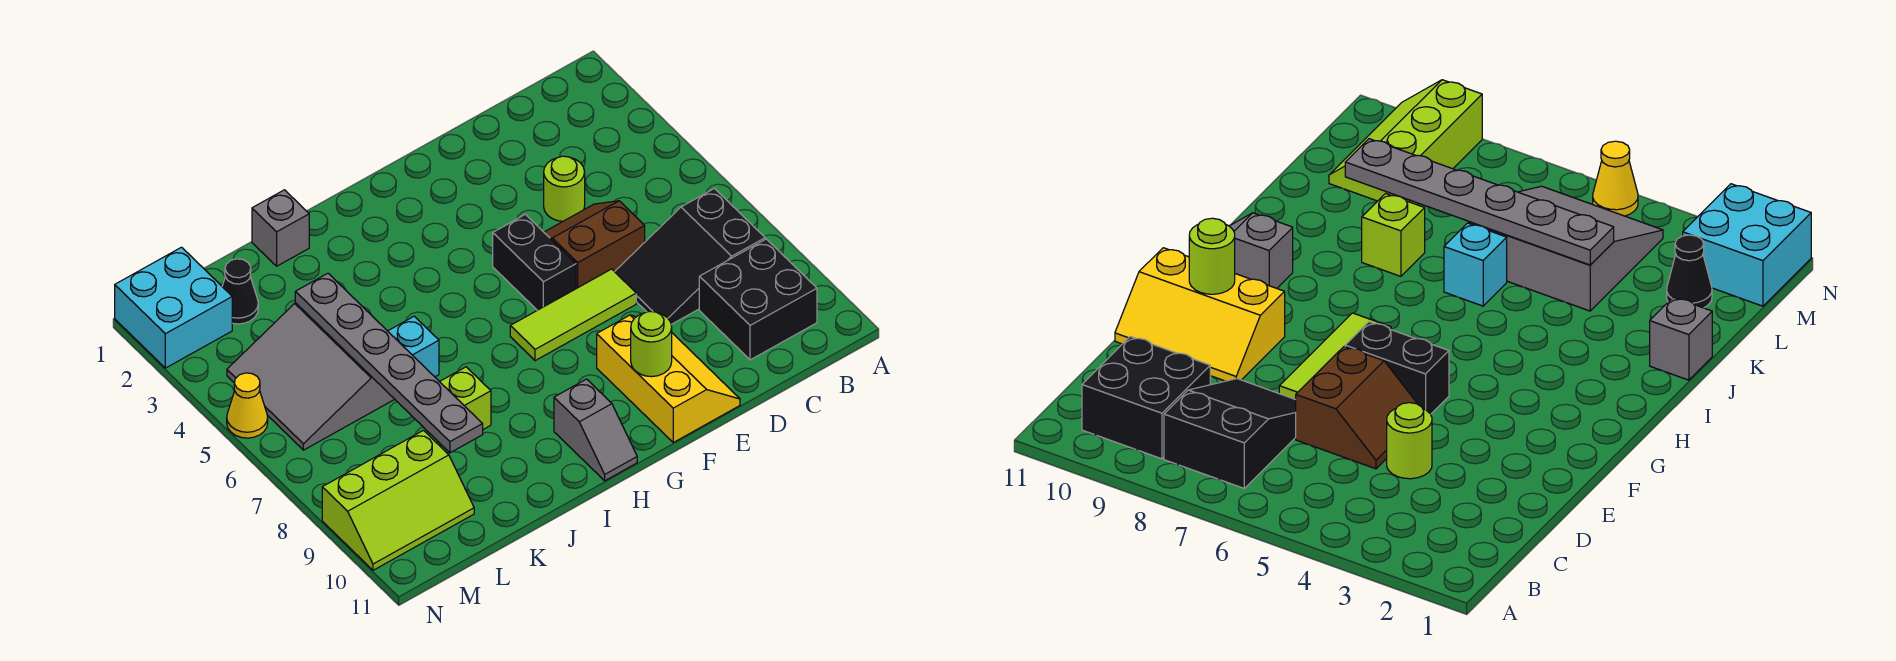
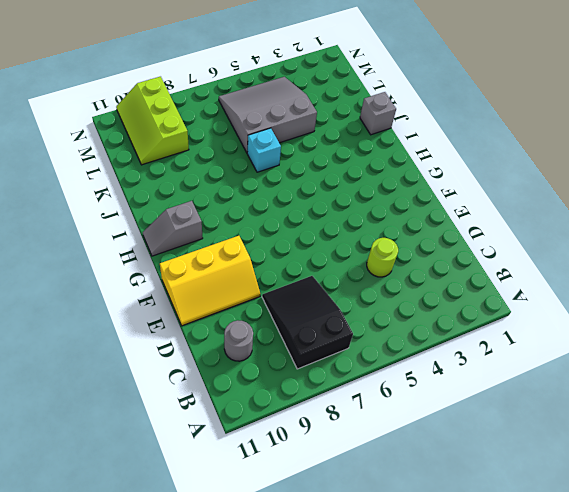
grey 1x1 round brick [224,320,253,361] -> black 2x2 brick [699,239,817,360]
none -> brown 2x2 slope [544,201,645,289]
none -> lime 1x3 tile [510,269,636,361]
none -> black 1x2 brick [493,214,576,310]

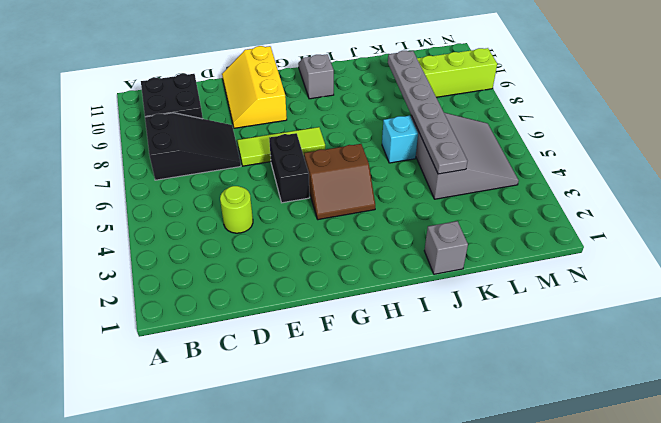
brown 2x2 slope [304,144,375,220] -> brown 2x2 slope moved to [544,201,645,289]
none -> lime 1x1 brick [440,367,491,429]
none -> black 1x1 cone [222,259,258,324]
none -> cyan 2x2 brick [115,247,232,368]

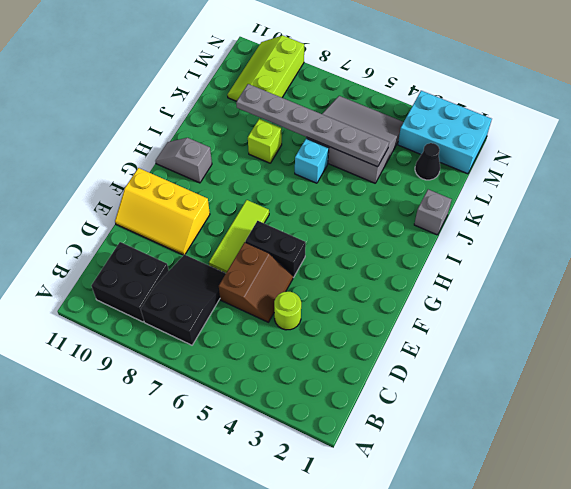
cyan 2x3 brick [398,91,492,174] -> cyan 2x2 brick [115,247,232,368]
none -> yellow 1x1 cone [227,373,268,438]
none -> lime 1x1 round brick [631,311,672,377]

